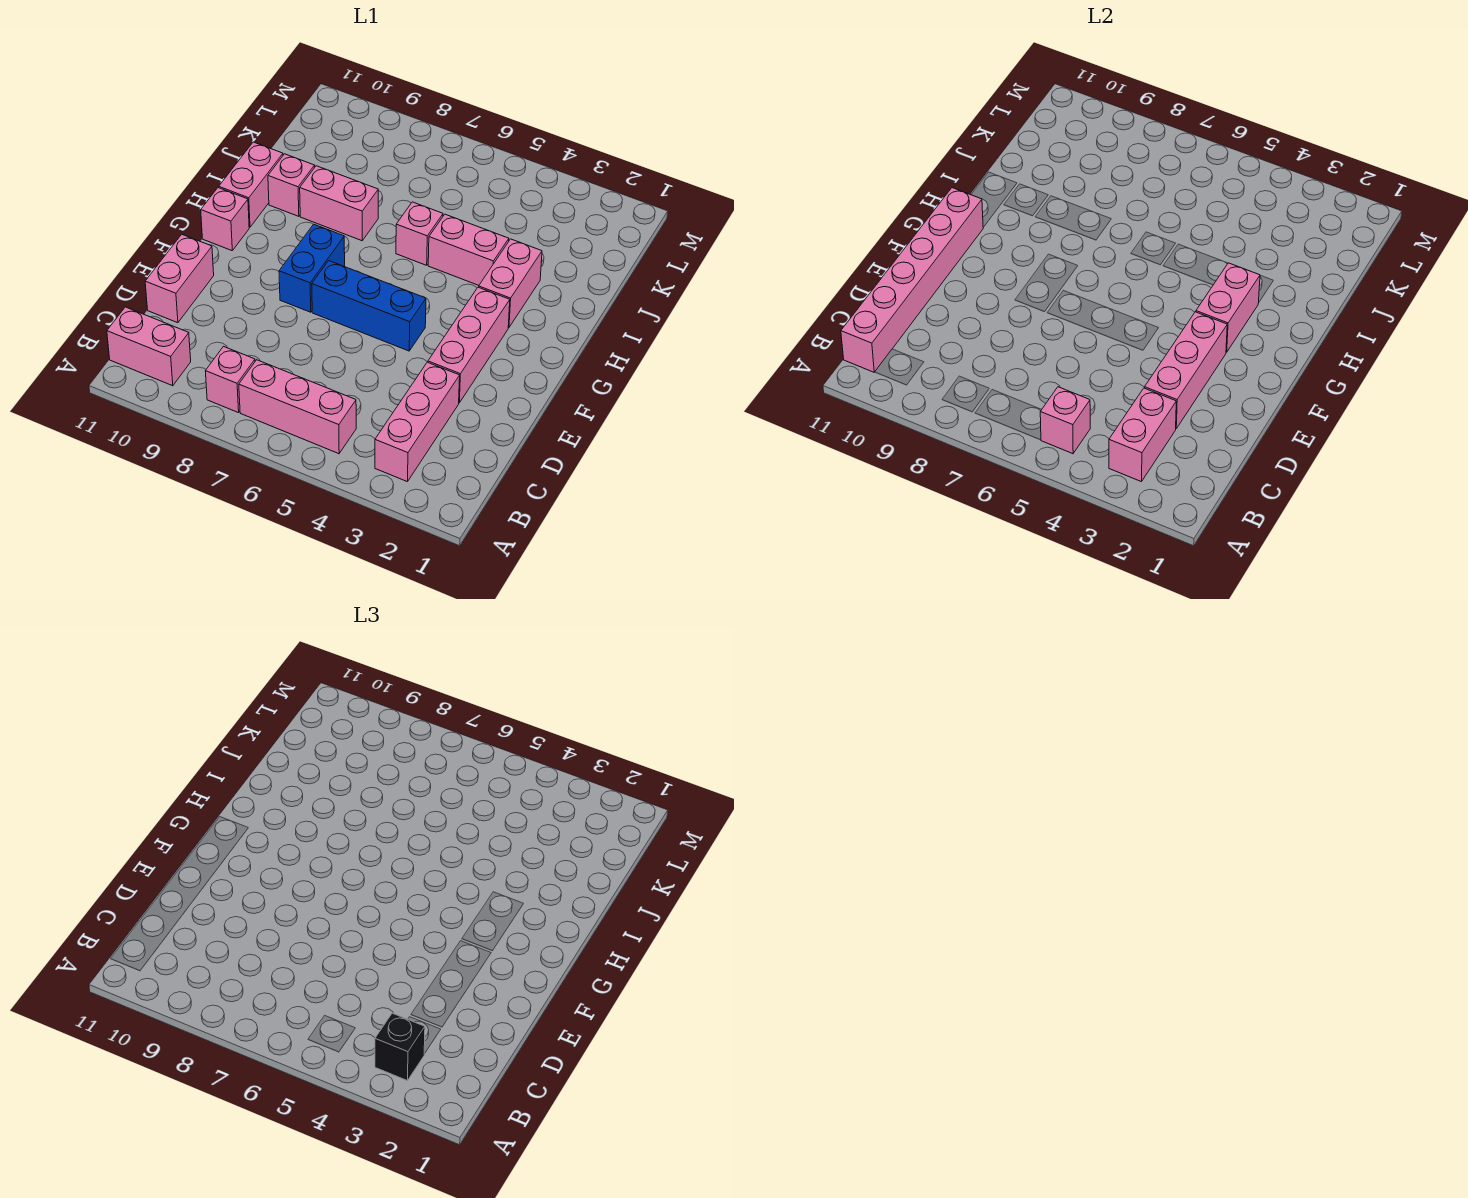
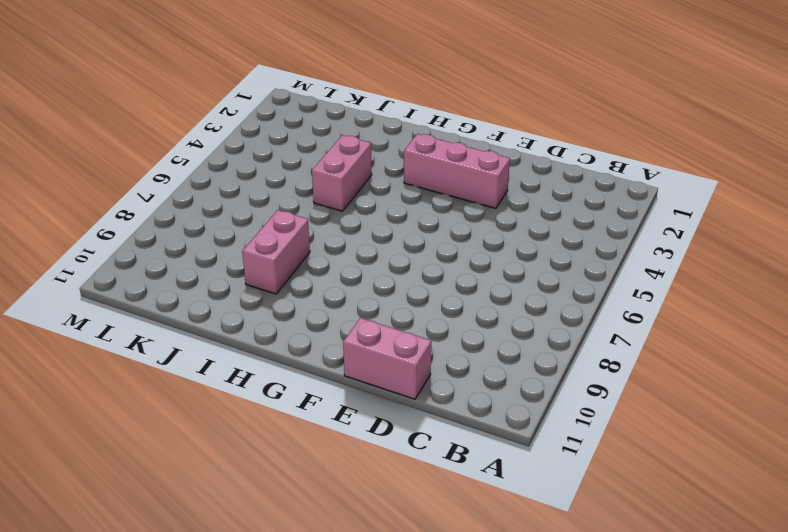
none -> pink 1x3 brick [375,362,460,482]
none -> pink 1x3 brick [239,360,356,454]
none -> pink 1x1 brick [205,347,255,413]

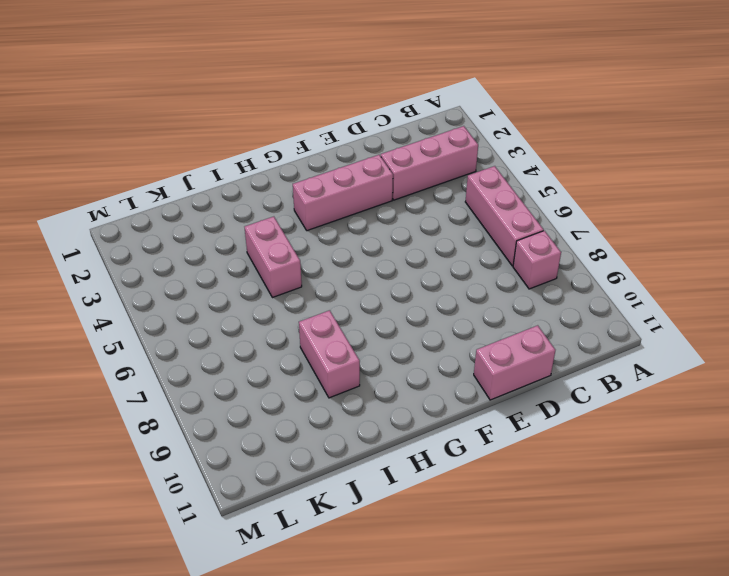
none -> pink 1x2 brick [107,307,191,386]
none -> blue 1x3 brick [312,261,426,351]
none -> blue 1x2 brick [279,224,345,312]

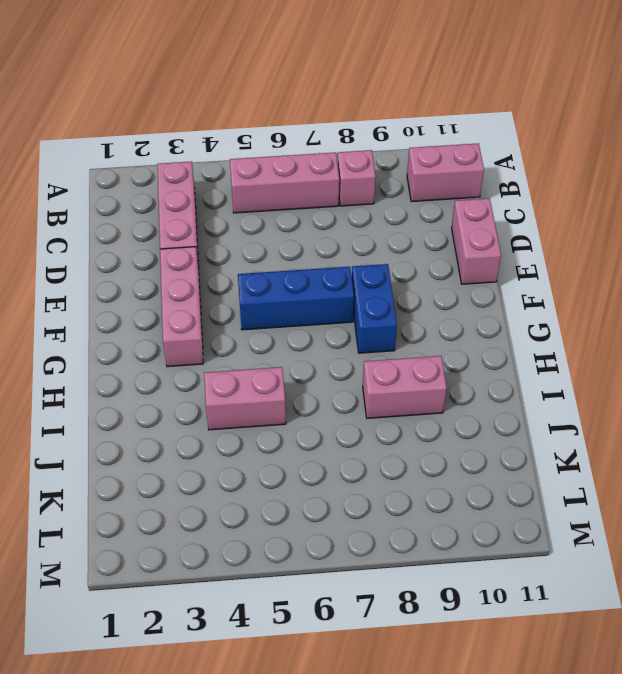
none -> pink 1x1 brick [201,188,249,251]
none -> pink 1x2 brick [479,239,542,327]
none -> pink 1x2 brick [219,142,283,227]

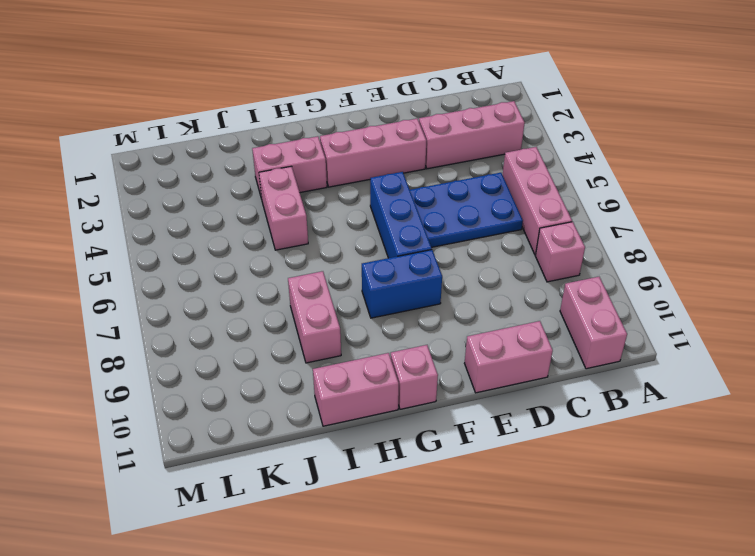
blue 2x3 plate [410,173,523,247] -> none
none -> pink 1x1 brick [396,202,443,265]
none -> pink 1x1 brick [268,154,315,216]
none -> pink 1x2 brick [1109,388,1176,482]

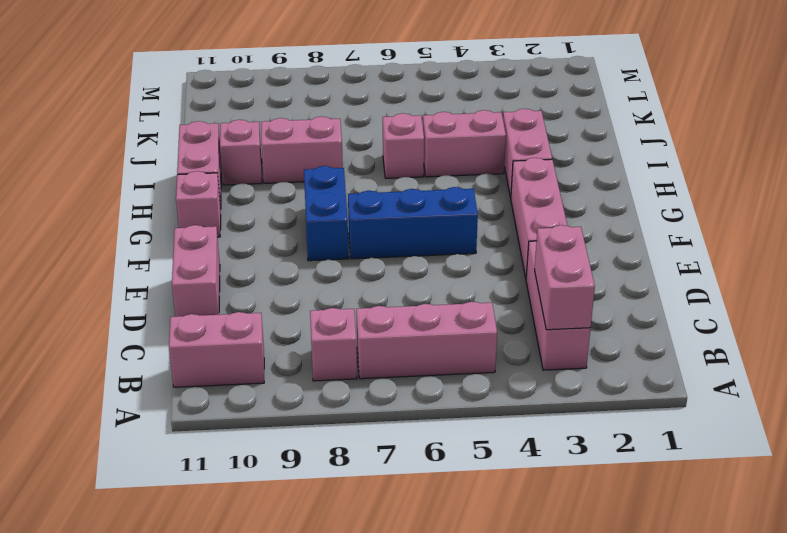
none -> pink 1x1 brick [1040,387,1090,454]
none -> pink 1x6 brick [841,188,983,372]
none -> pink 1x3 brick [1145,312,1227,428]

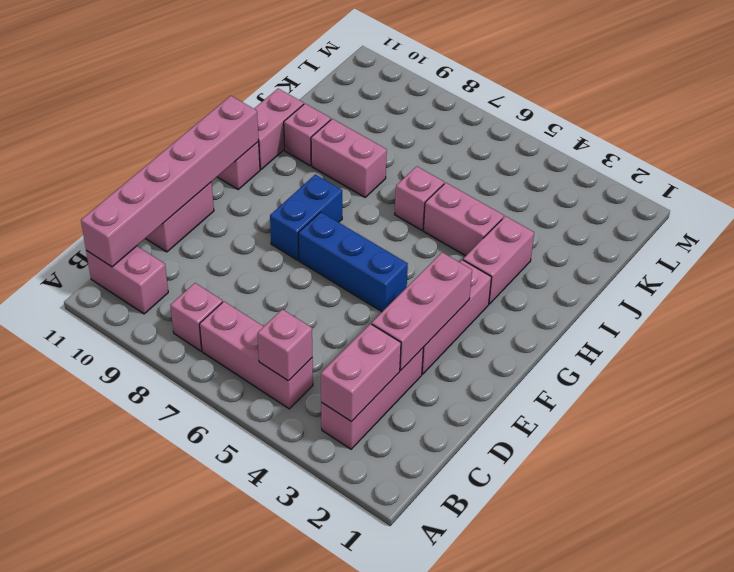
none -> pink 1x2 brick [1196,263,1260,352]
none -> black 1x1 brick [375,1013,425,1081]

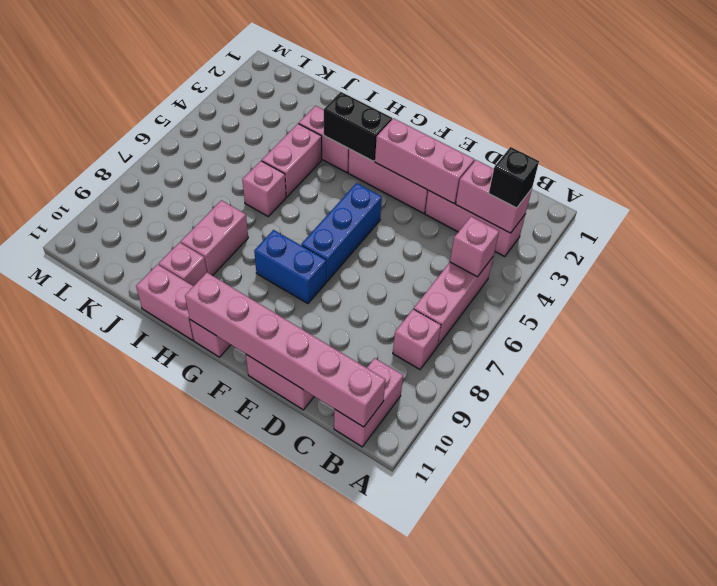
black 1x2 brick [324,92,392,161] -> pink 1x2 brick [1196,263,1260,352]

